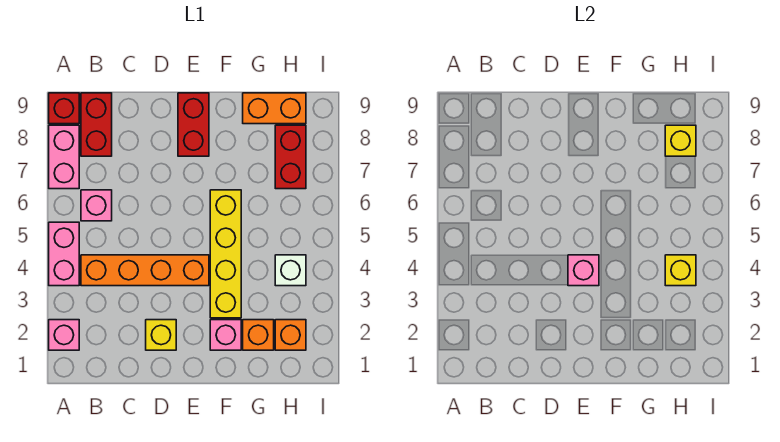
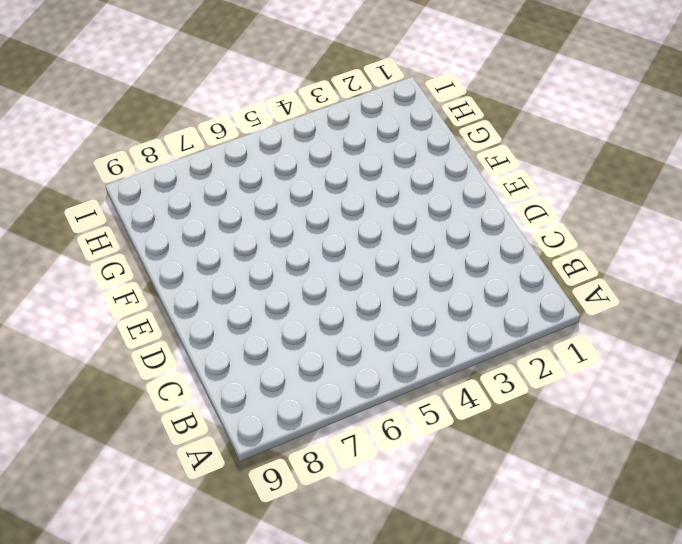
none -> pink 1x1 brick [49,320,79,350]
none -> pink 1x2 brick [49,222,79,286]
none -> pink 1x2 brick [49,125,79,189]

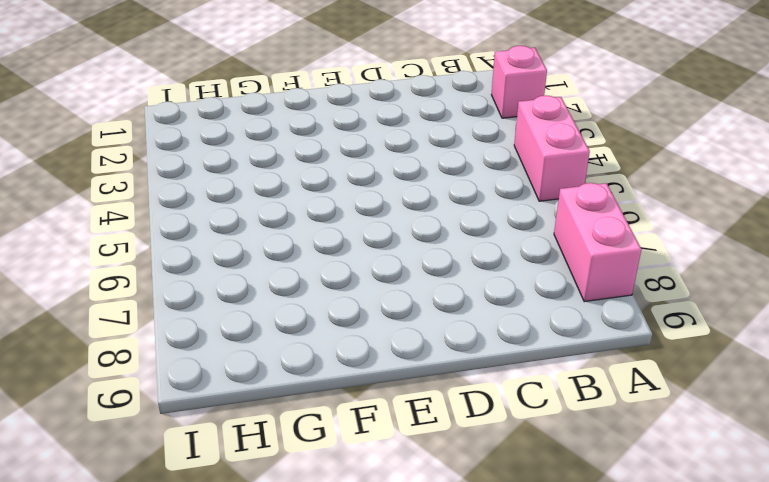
none -> red 1x1 brick [49,93,79,124]
none -> orange 1x4 brick [81,255,209,286]
none -> pink 1x1 brick [81,190,112,221]

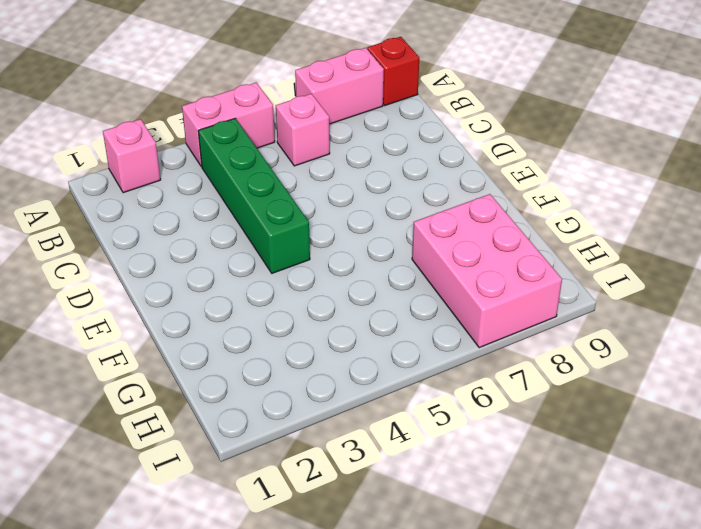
green 1x4 brick [198,118,310,273] -> orange 1x4 brick [81,255,209,286]
pink 2x3 brick [412,194,562,348] -> red 1x2 brick [275,125,306,189]
none -> red 1x2 brick [81,93,112,156]
none -> yellow 1x1 brick [146,320,176,350]
none -> red 1x2 brick [178,93,209,156]

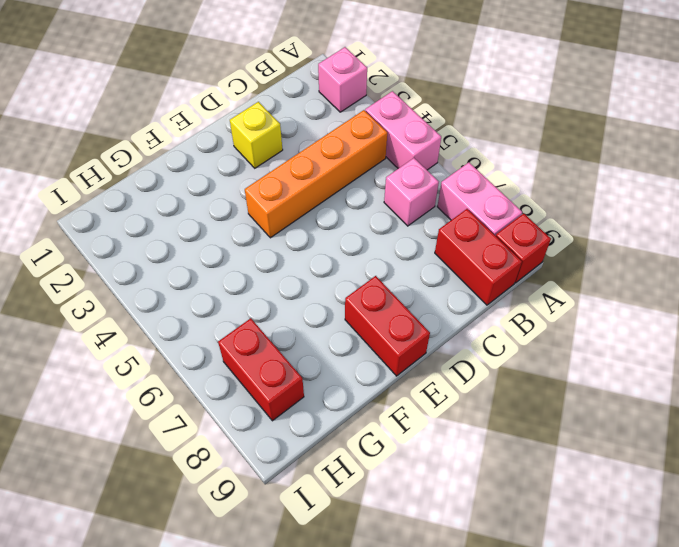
none -> pink 1x1 brick [210,320,241,350]
none -> yellow 1x4 brick [210,190,241,318]
none -> orange 1x1 brick [243,320,274,350]

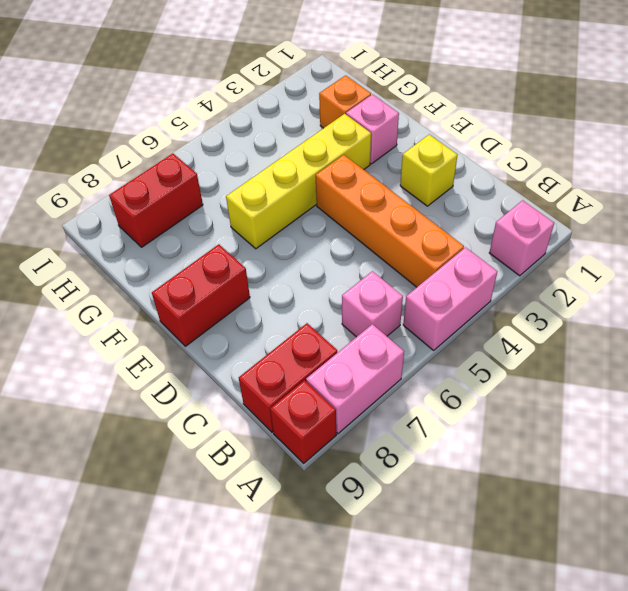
none -> orange 1x2 brick [243,93,306,124]
none -> orange 1x1 brick [275,320,306,350]
none -> white 1x1 brick [275,255,306,286]

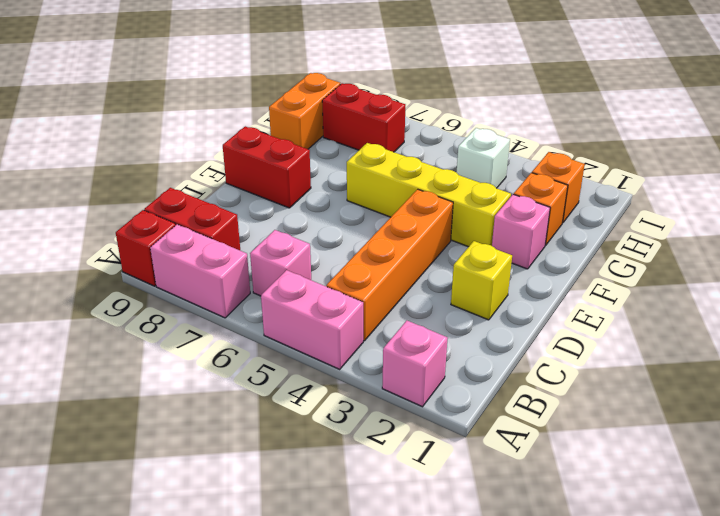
none -> pink 1x1 brick [568,255,599,286]
none -> yellow 1x1 brick [665,255,696,286]
none -> yellow 1x1 brick [665,125,696,156]

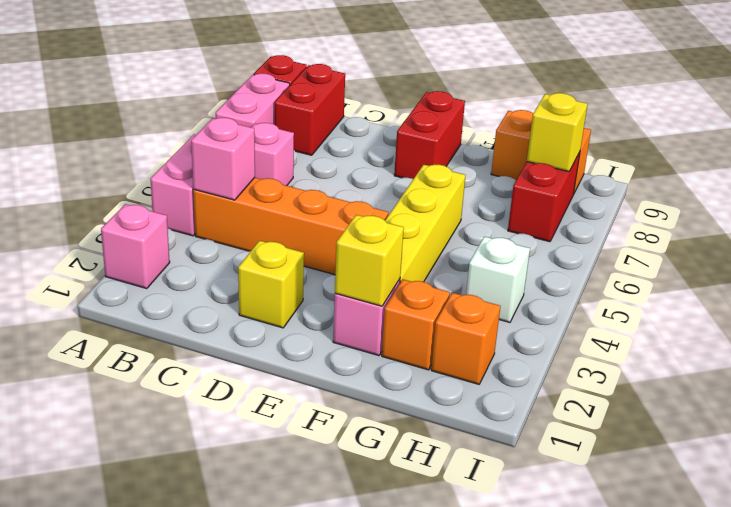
pink 1x1 brick [191,118,255,200] -> pink 1x1 brick moved to [568,255,599,286]
yellow 1x1 brick [335,215,404,306] -> yellow 1x1 brick moved to [665,255,696,286]

